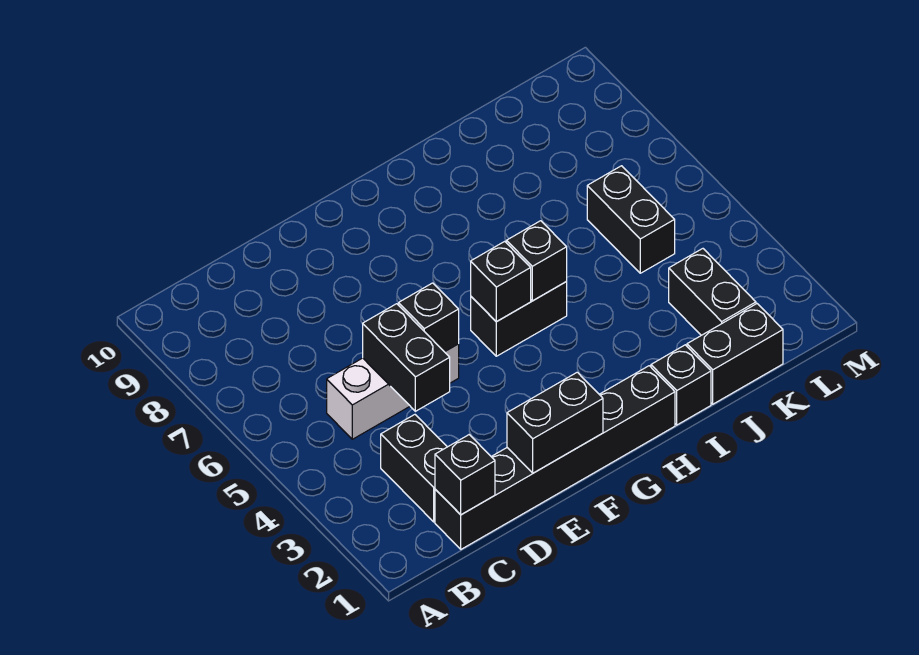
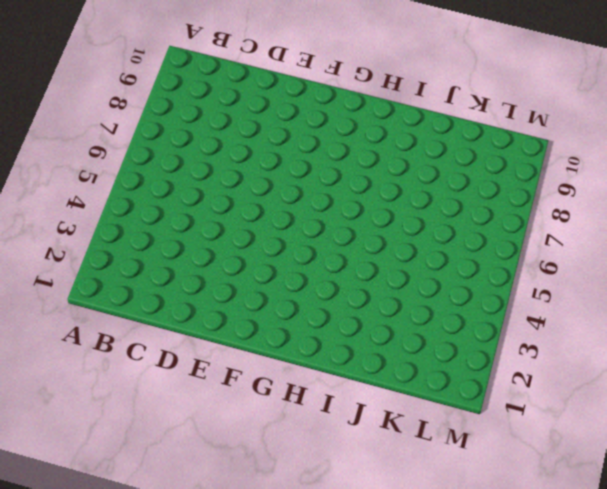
none -> black 1x6 brick [435,366,675,549]
none -> black 1x2 brick [381,415,447,522]
none -> white 1x3 brick [327,344,459,439]

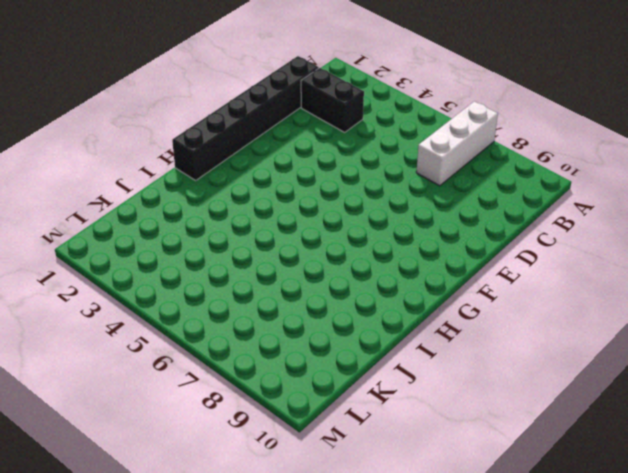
white 1x3 brick [416,101,498,186] -> white 1x3 brick moved to [327,344,459,439]
none -> black 1x2 brick [471,282,567,356]
none -> black 1x1 brick [651,345,711,425]
none -> black 1x2 brick [687,304,783,404]

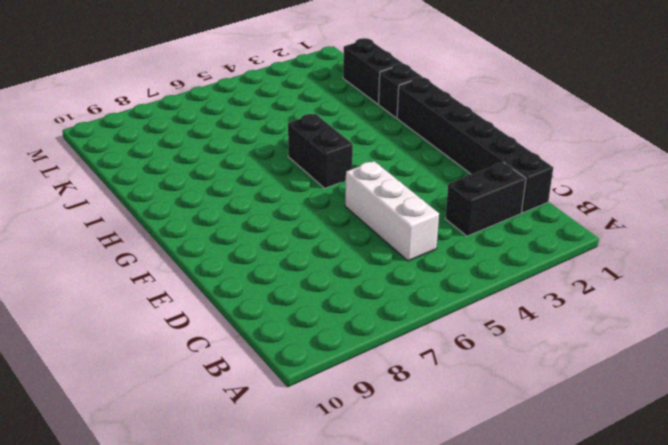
none -> black 1x2 brick [669,249,756,335]
none -> black 1x2 brick [587,166,675,273]
none -> black 1x1 brick [435,435,495,515]

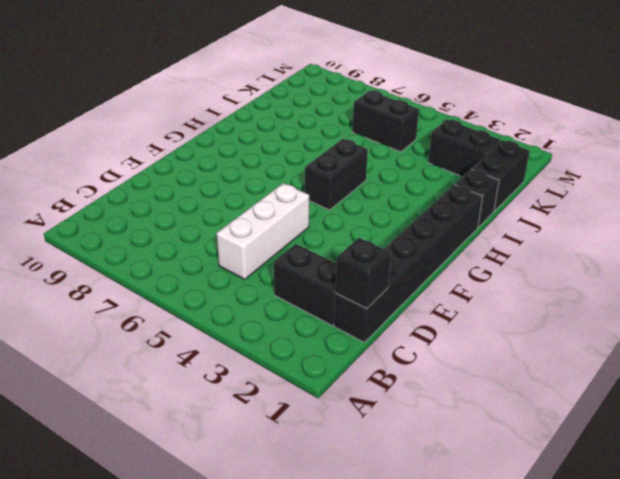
none -> black 1x2 brick [363,304,450,411]
none -> black 1x2 brick [507,372,603,473]
none -> black 1x1 brick [399,283,459,352]

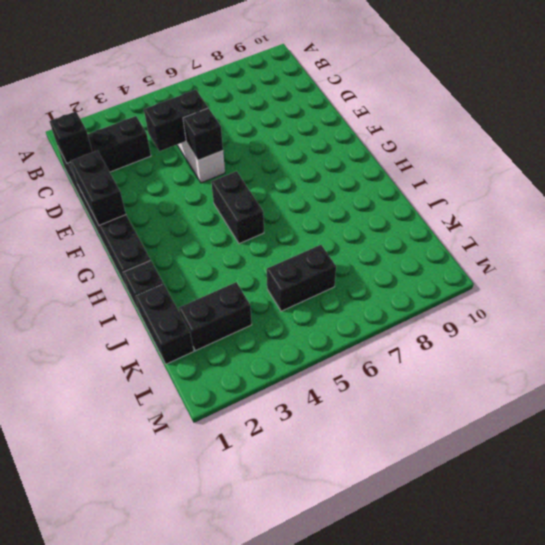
none -> black 1x1 brick [471,241,531,322]
none -> black 1x1 brick [506,221,567,301]

